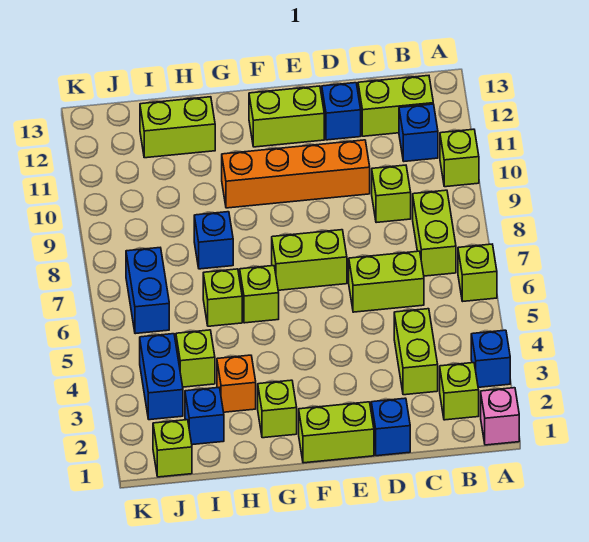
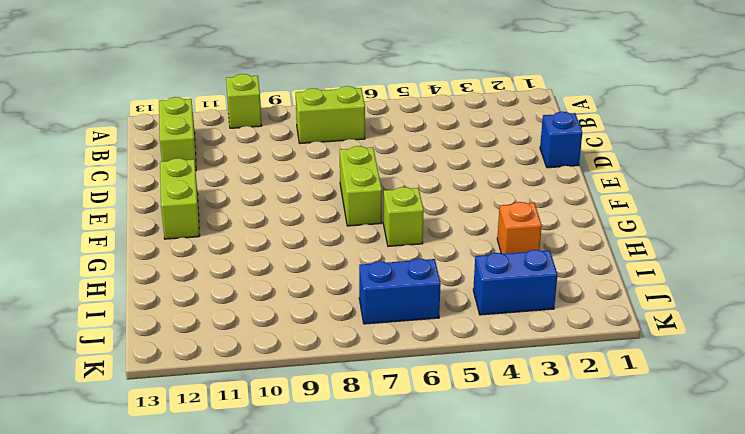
none -> pink 1x1 brick [481,388,519,445]
none -> blue 1x1 brick [471,330,510,387]
none -> lime 1x1 brick [458,244,497,301]

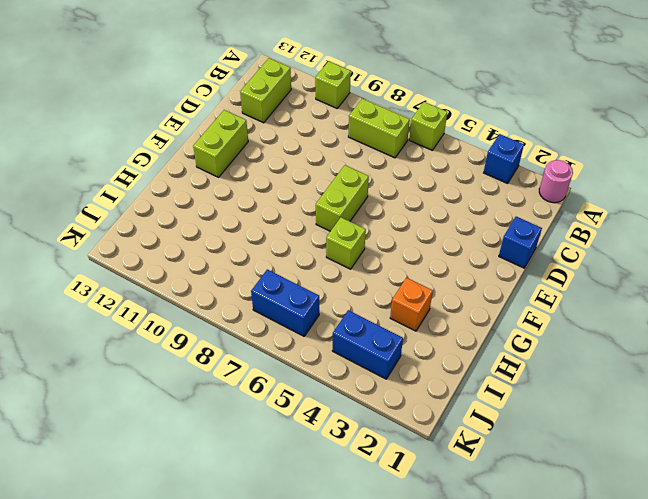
pink 1x1 round brick [539,160,573,203] -> pink 1x1 brick [481,388,519,445]
none -> lime 1x1 brick [440,363,479,420]
none -> blue 1x1 brick [399,104,438,161]
none -> lime 1x2 brick [394,309,438,395]

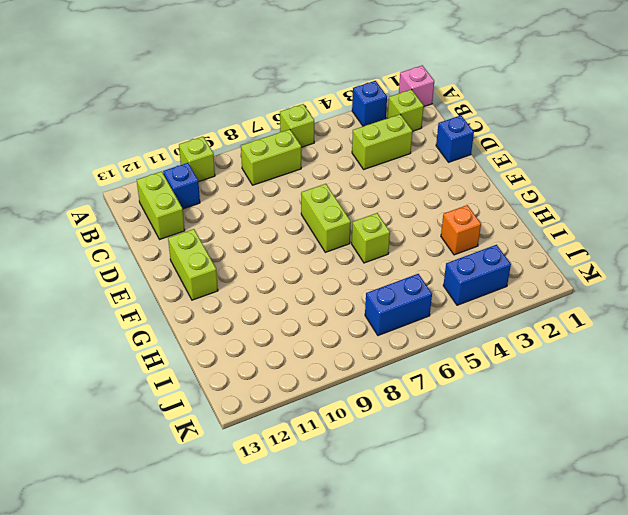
none -> lime 1x2 brick [349,251,424,312]
none -> lime 1x1 brick [372,165,411,223]
none -> orange 1x4 brick [222,140,370,208]

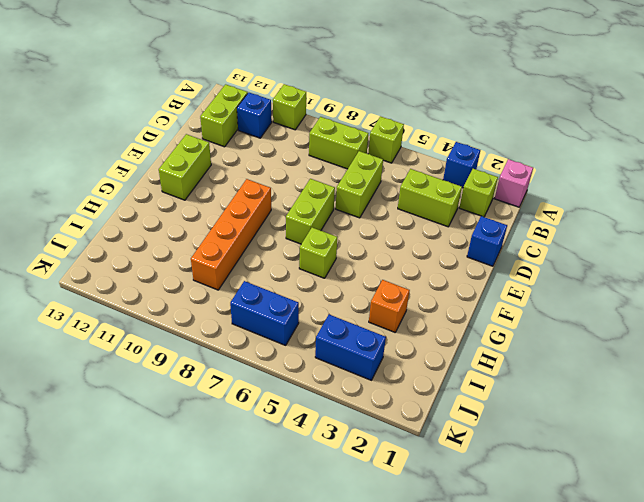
orange 1x4 brick [191,179,271,290] -> orange 1x4 brick moved to [222,140,370,208]
none -> lime 1x1 brick [372,165,411,223]
none -> blue 1x1 brick [322,83,361,140]
none -> lime 1x2 brick [299,402,374,463]

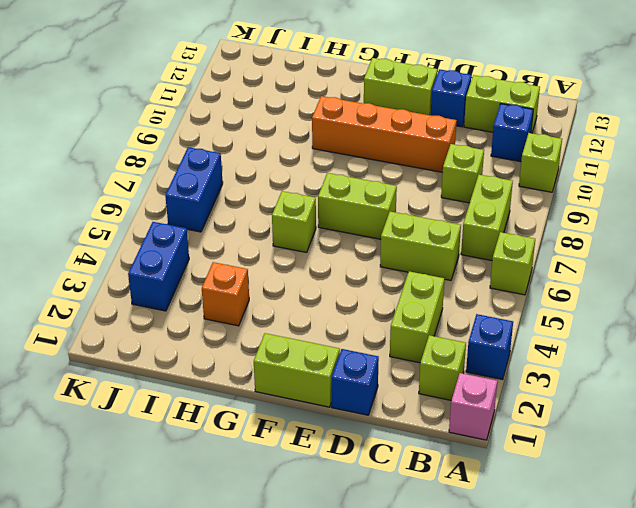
none -> lime 1x1 brick [258,380,297,438]
none -> lime 1x1 brick [203,269,242,326]
none -> blue 1x1 brick [194,212,233,269]

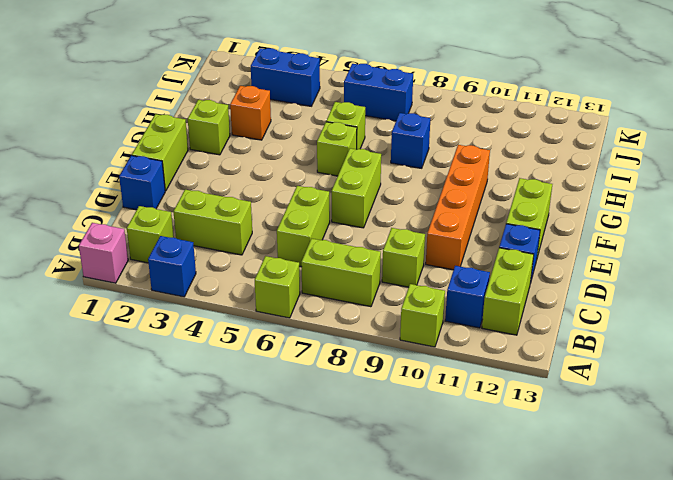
none -> lime 1x2 brick [140,97,215,158]
none -> blue 1x1 brick [185,388,224,445]
none -> lime 1x1 brick [176,330,215,387]

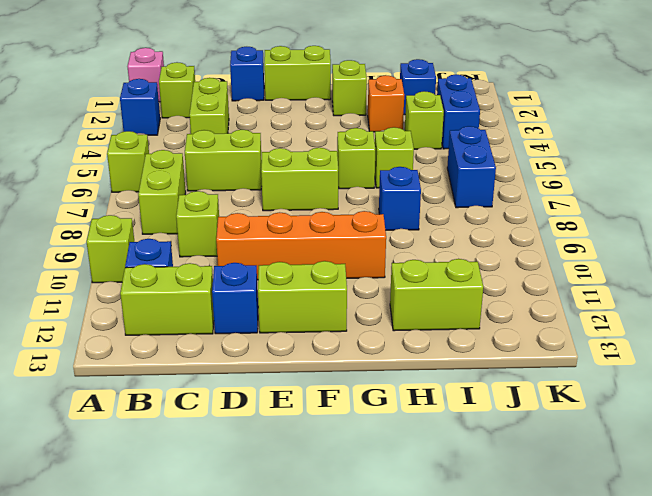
none -> lime 1x1 brick [153,420,192,477]

